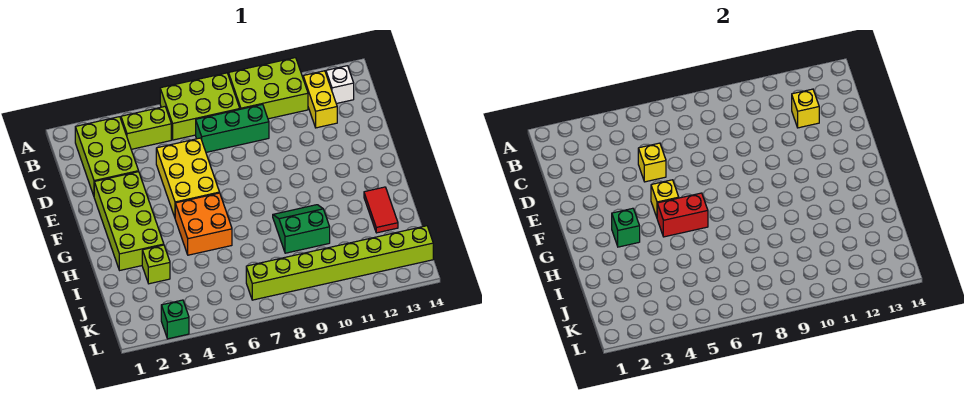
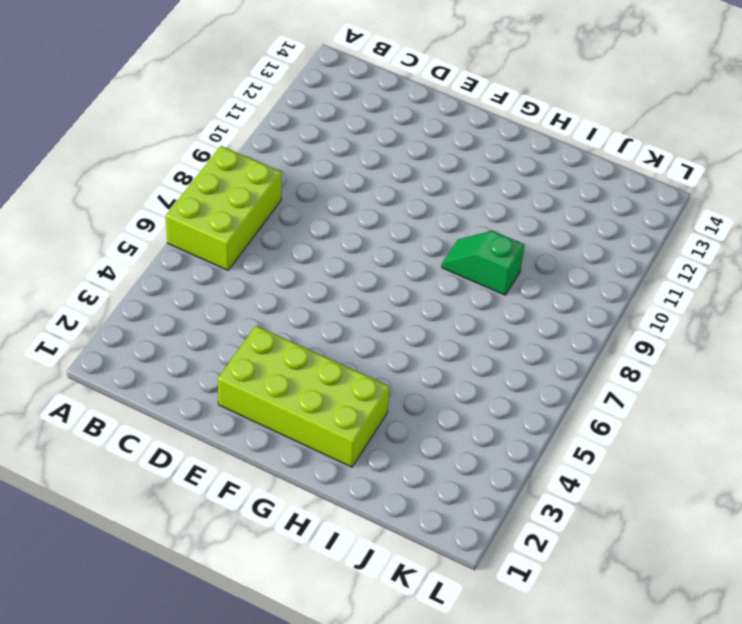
green 1x2 slope [442,231,524,295] -> green 2x2 slope [273,205,330,253]
none -> lime 2x3 brick [229,58,308,119]
none -> lime 2x3 brick [75,117,139,196]
none -> lime 1x2 brick [121,107,171,149]

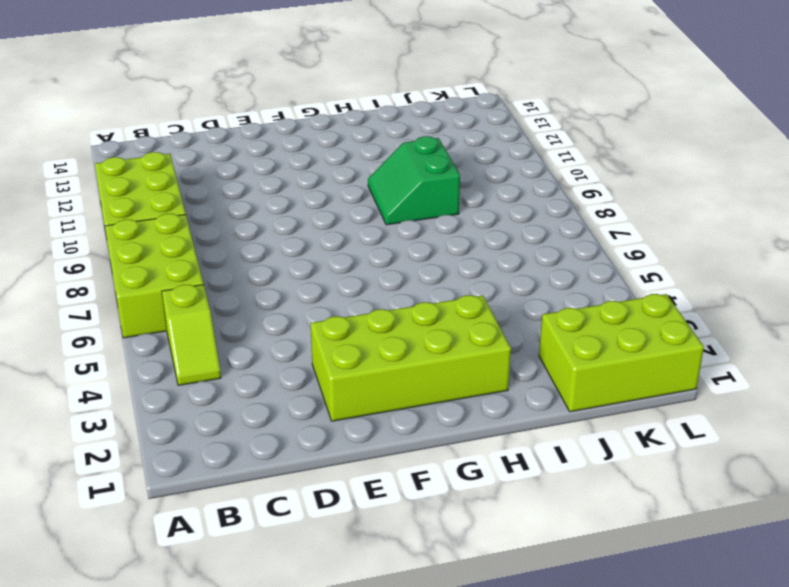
lime 1x2 slope [162,285,221,385] -> lime 1x2 brick [121,107,171,149]
lime 2x3 brick [539,294,704,412] -> lime 2x3 brick moved to [75,117,139,196]
none -> yellow 1x2 brick [303,71,337,128]
none -> white 1x1 brick [326,66,354,104]
none -> green 1x3 brick [196,104,269,152]

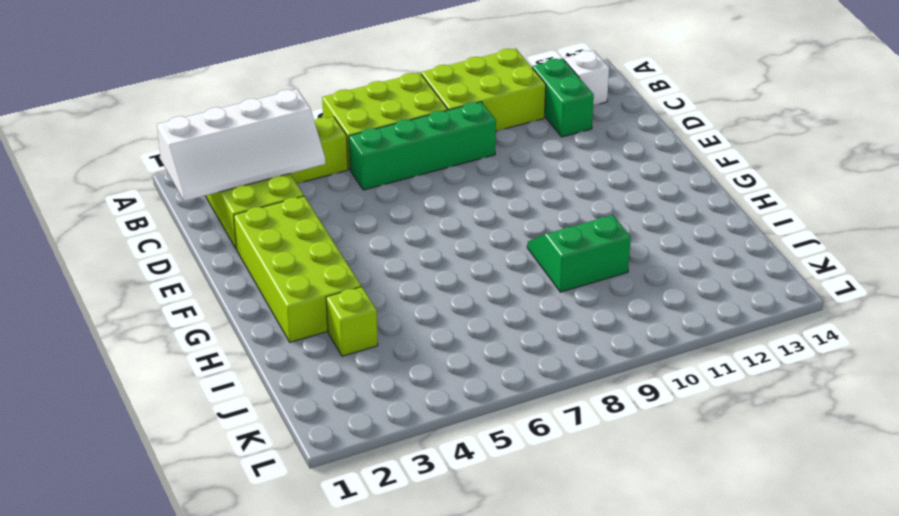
white 2x4 slope [157,89,326,201] -> none
green 1x2 brick [532,58,594,137] -> yellow 1x2 brick [303,71,337,128]
green 1x4 brick [349,102,496,190] -> green 1x3 brick [196,104,269,152]
none -> yellow 2x3 brick [156,138,220,217]
none -> orange 2x2 brick [175,193,232,255]
none -> red 1x2 tile [364,187,398,233]

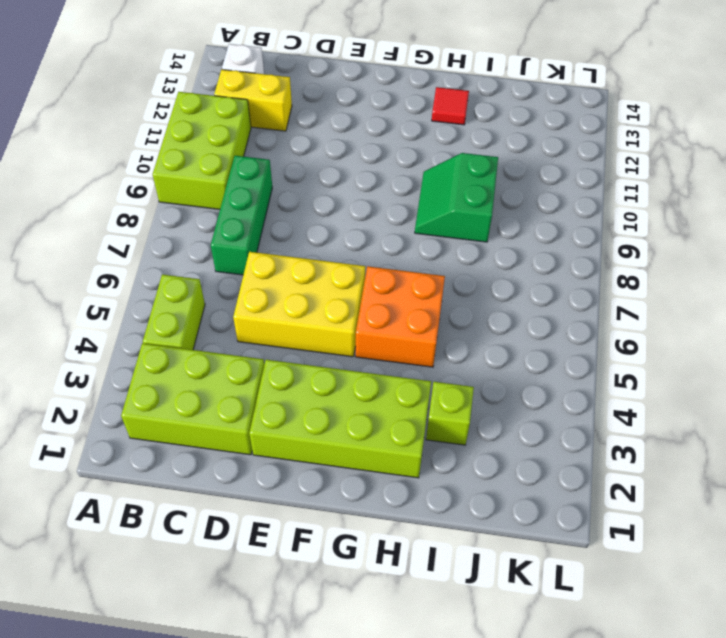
red 1x1 tile [432,87,469,125] -> red 1x2 tile [364,187,398,233]
none -> lime 2x3 brick [160,73,240,140]
none -> lime 1x8 brick [246,226,433,300]
none -> green 1x1 brick [161,300,189,339]

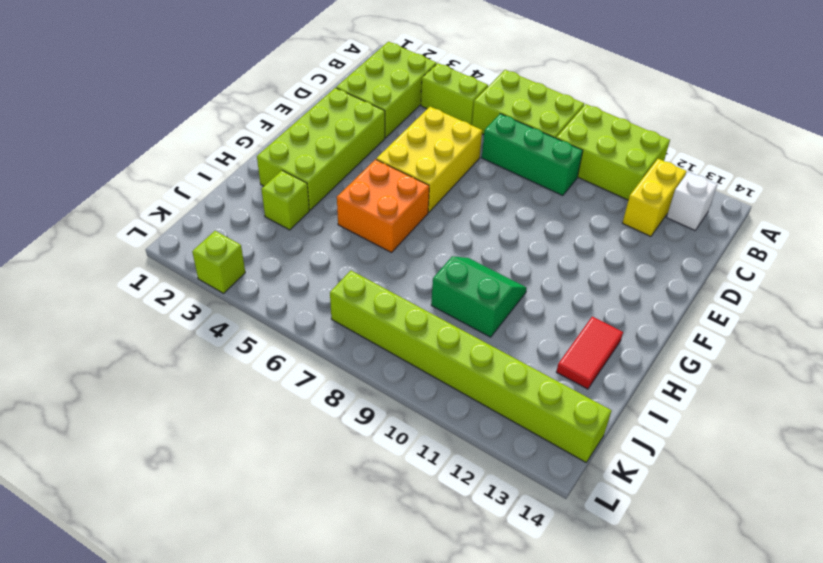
lime 1x1 brick [192,231,245,293] -> green 1x1 brick [161,300,189,339]
none -> yellow 1x1 brick [792,89,819,128]
none -> yellow 1x1 brick [638,143,666,182]
none -> yellow 1x1 brick [651,180,679,217]

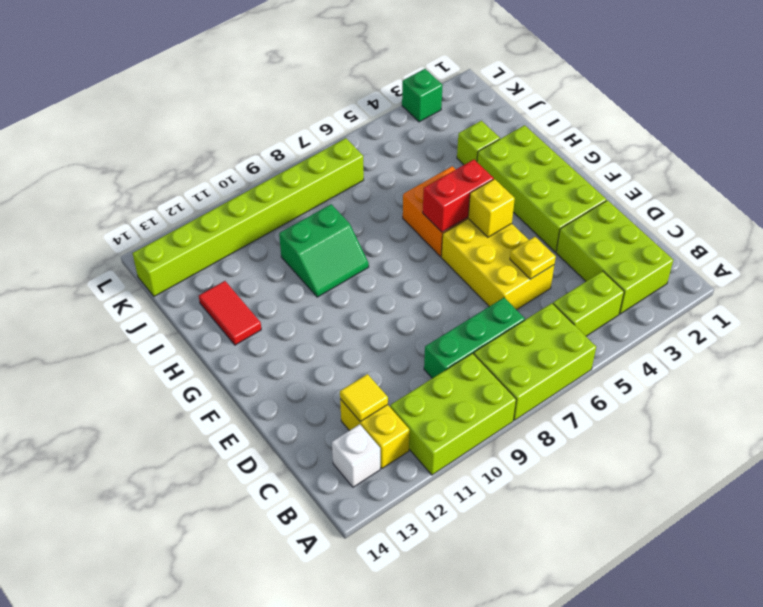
yellow 1x1 tile [340,374,388,421] -> yellow 1x1 brick [792,89,819,128]
yellow 1x1 plate [510,237,556,279] -> yellow 1x1 brick [638,143,666,182]
none -> green 1x1 brick [612,208,640,247]

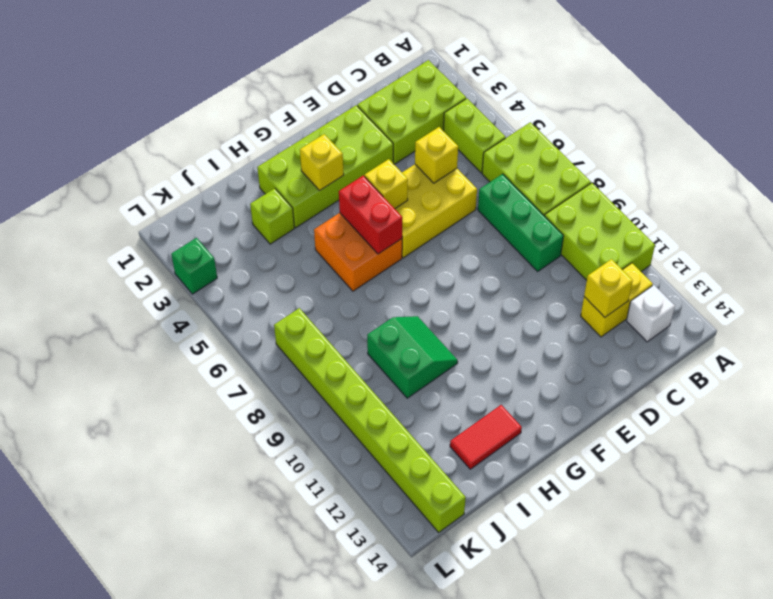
yellow 1x1 brick [300,134,344,190] -> green 1x1 brick [612,208,640,247]

